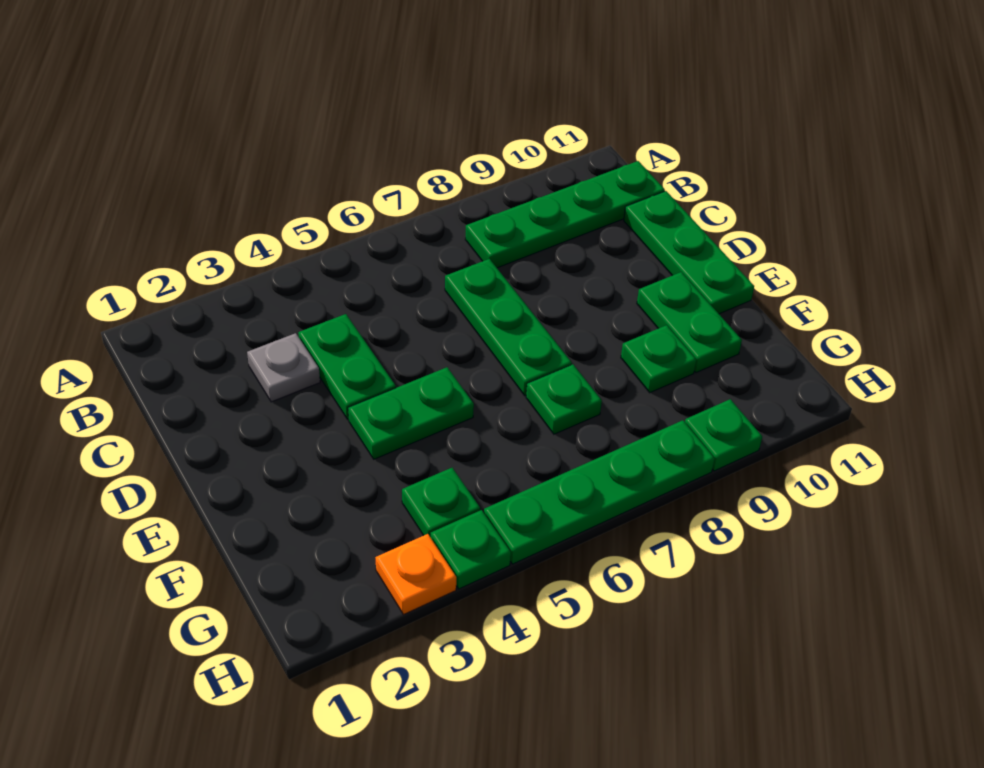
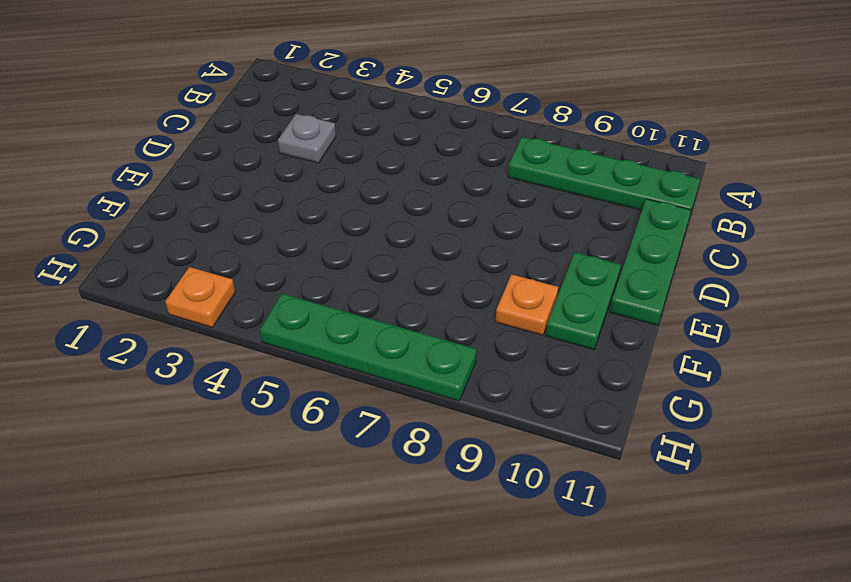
orange 1x1 plate [496,274,558,335] -> green 1x1 plate [621,325,696,393]
none -> green 1x2 plate [298,314,396,419]
none -> green 1x3 plate [445,259,572,396]
none -> green 1x2 plate [348,367,474,459]

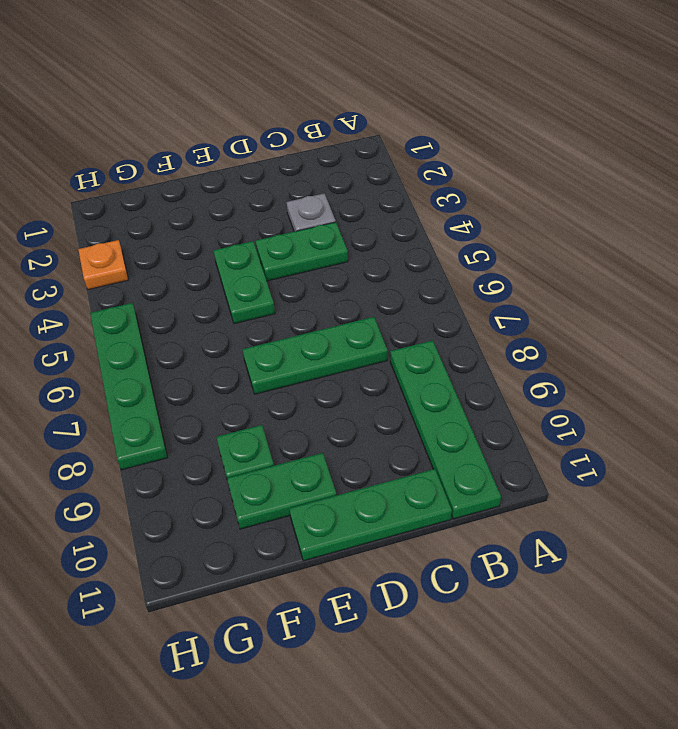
none -> green 1x1 plate [526,364,602,434]
none -> green 1x1 plate [402,468,480,537]
none -> green 1x1 plate [431,510,511,589]

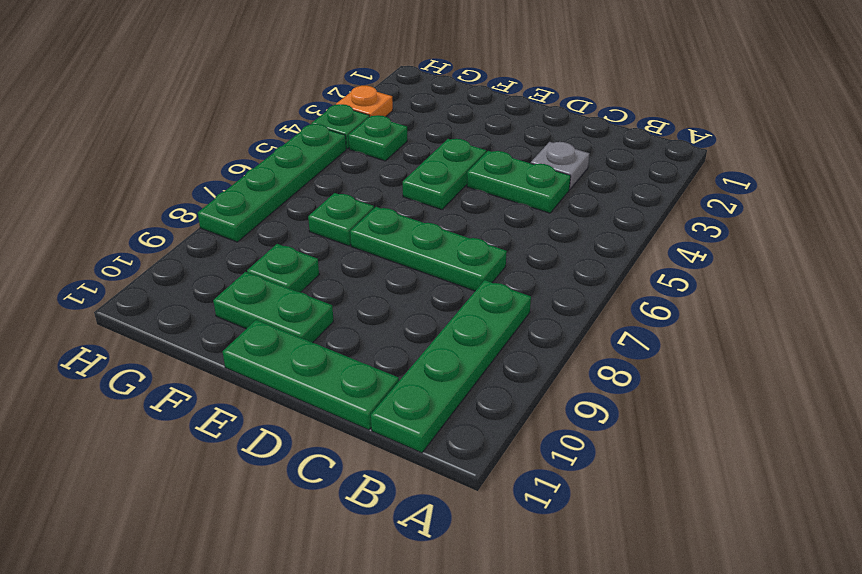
none -> green 1x1 plate [685,399,762,471]

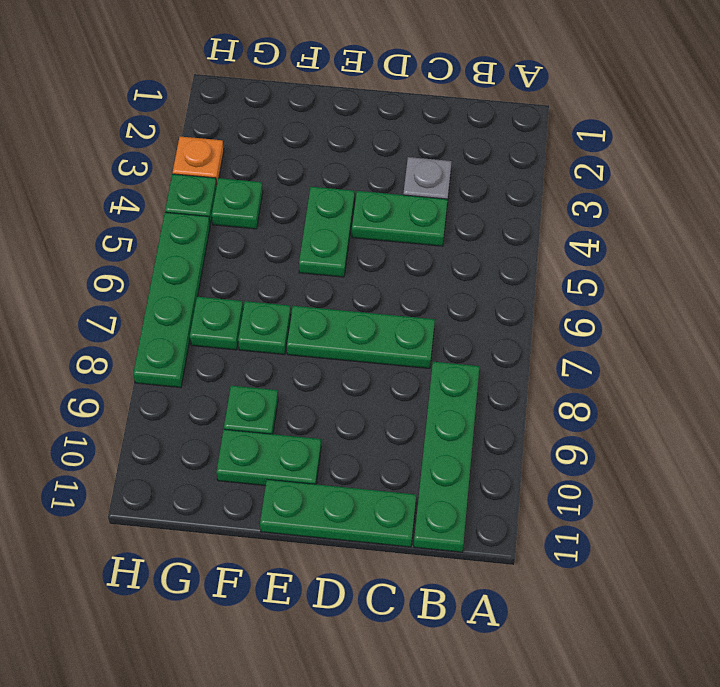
green 1x1 plate [190,297,243,350] -> green 1x1 plate moved to [685,399,762,471]

